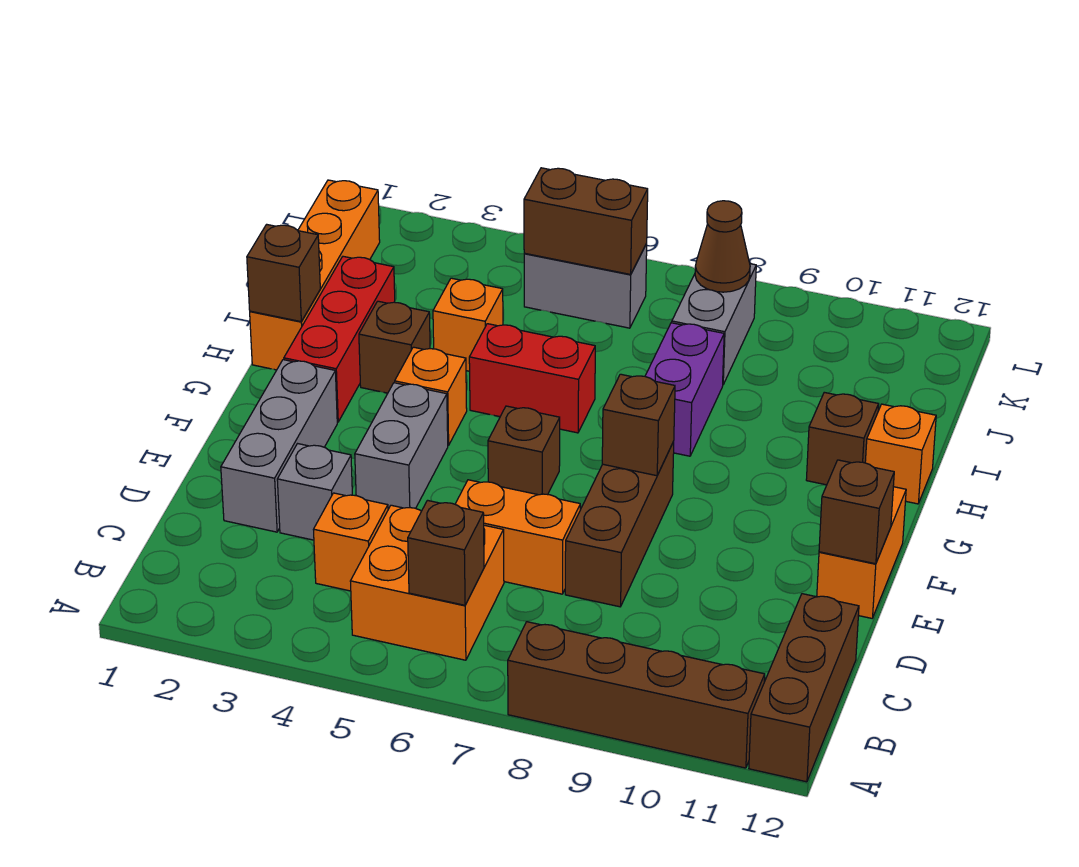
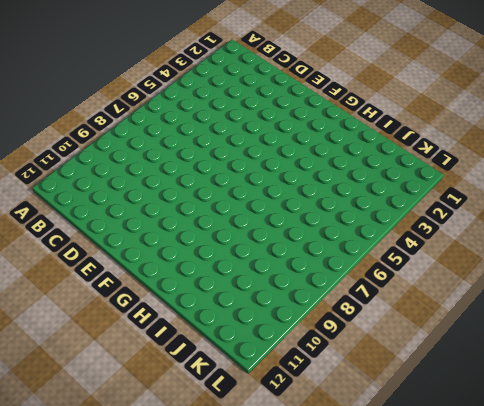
none -> brown 1x4 brick [508,622,765,768]
none -> brown 1x3 brick [749,594,859,782]
none -> orange 2x2 brick [350,505,504,660]

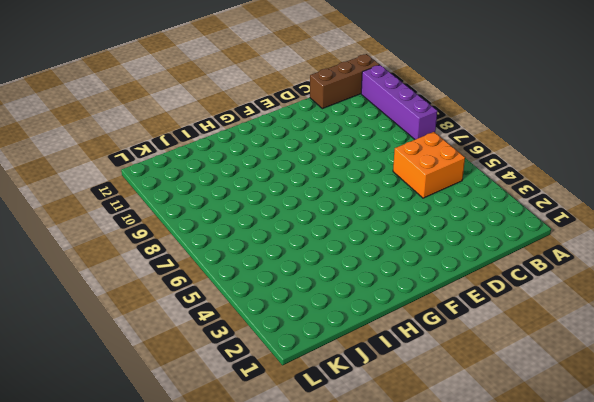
purple 1x4 brick [361,65,437,139] -> brown 1x4 brick [508,622,765,768]
none -> orange 1x1 brick [313,493,388,591]
none -> grey 1x3 brick [221,360,337,532]
none -> grey 1x1 brick [277,444,352,540]

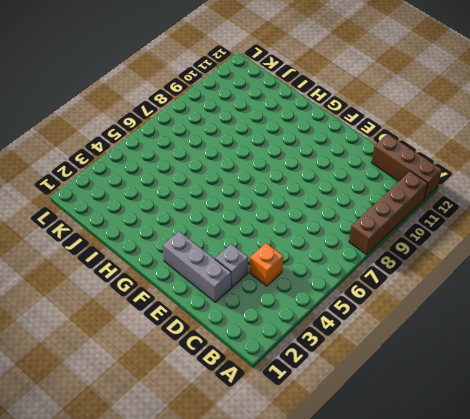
none -> orange 2x2 brick [350,505,504,660]
none -> orange 1x2 brick [455,480,580,594]
none -> brown 1x3 brick [565,441,674,607]

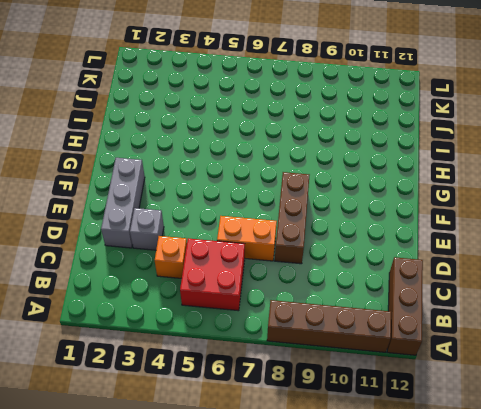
red 2x2 brick [180,238,245,311] -> orange 2x2 brick [350,505,504,660]
none -> grey 1x2 brick [355,383,448,509]
none -> orange 1x2 brick [817,487,906,618]
none -> brown 1x1 brick [488,406,560,495]

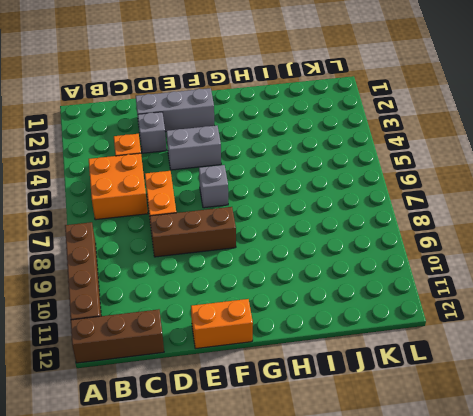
grey 1x1 brick [199,165,228,208] -> brown 1x1 brick [488,406,560,495]
none -> red 1x3 brick [284,256,395,422]
none -> orange 1x1 brick [395,347,467,445]
none -> orange 1x4 brick [250,180,380,370]

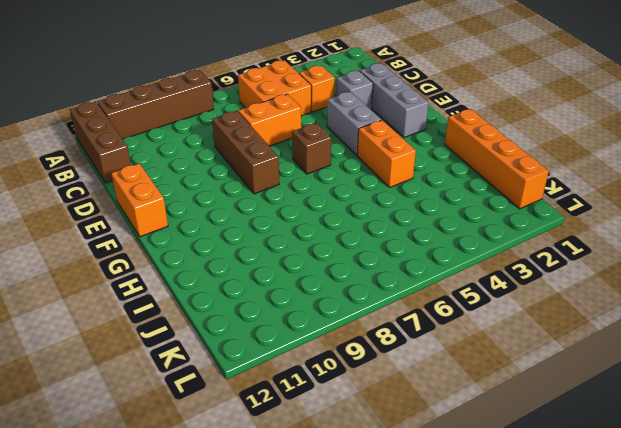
orange 1x2 brick [357,120,416,187] -> orange 1x1 brick [395,347,467,445]
none -> red 1x3 brick [284,256,395,422]
none -> brown 1x1 brick [359,301,430,393]
none -> red 1x2 brick [469,324,595,433]

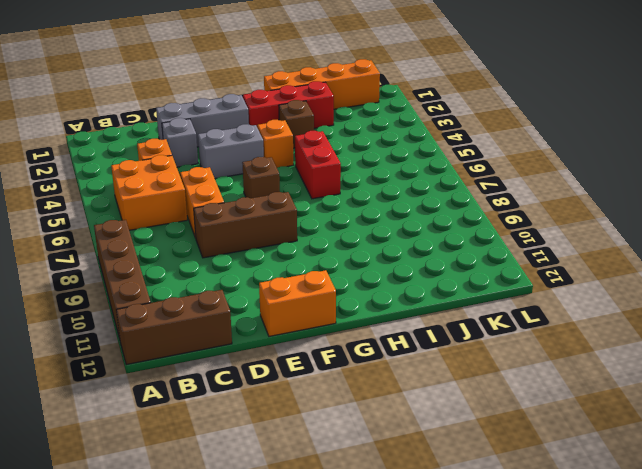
none -> purple 1x2 brick [645,323,724,456]
none -> brown 1x1 brick [806,392,879,485]
none -> orange 1x1 brick [865,404,936,504]

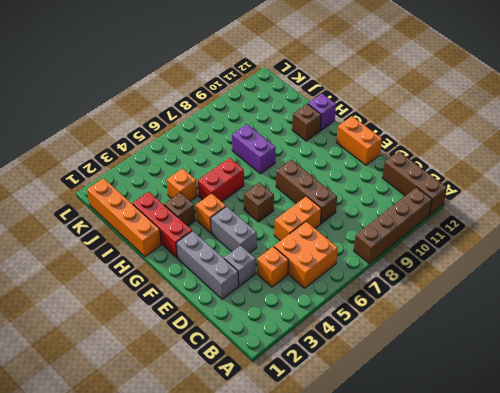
purple 1x1 brick [308,94,336,130] -> orange 1x1 brick [865,404,936,504]
none -> grey 1x2 brick [672,264,756,384]
none -> grey 1x2 brick [524,243,647,328]
none -> brown 1x1 brick [408,500,484,605]

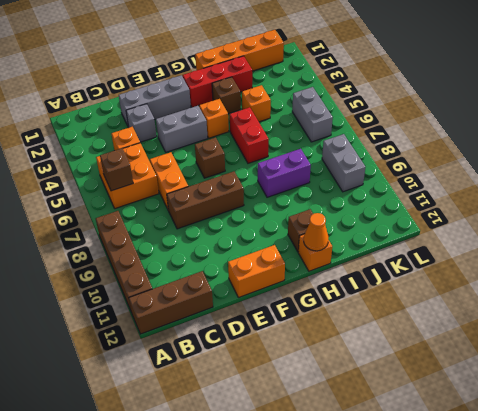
orange 1x1 cone [304,213,328,251] -> none
grey 1x2 brick [322,134,365,192] -> grey 1x2 brick turned to [672,264,756,384]
none -> brown 1x1 brick [819,460,894,564]
none -> brown 1x1 brick [602,374,675,476]
none -> brown 1x1 brick [247,224,320,322]

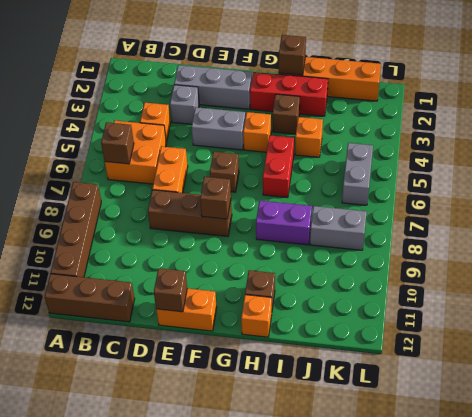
none -> brown 1x2 brick [524,168,648,274]
none -> brown 1x1 cone [695,201,750,292]

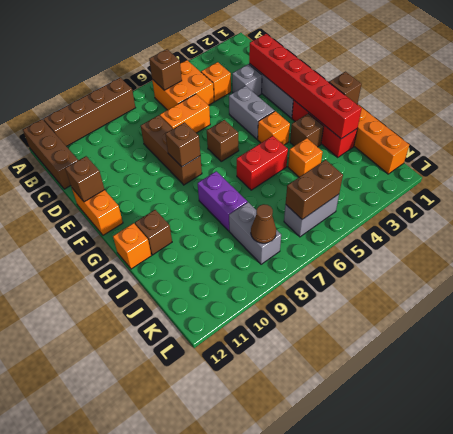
red 1x6 brick [249,34,362,139] -> none

